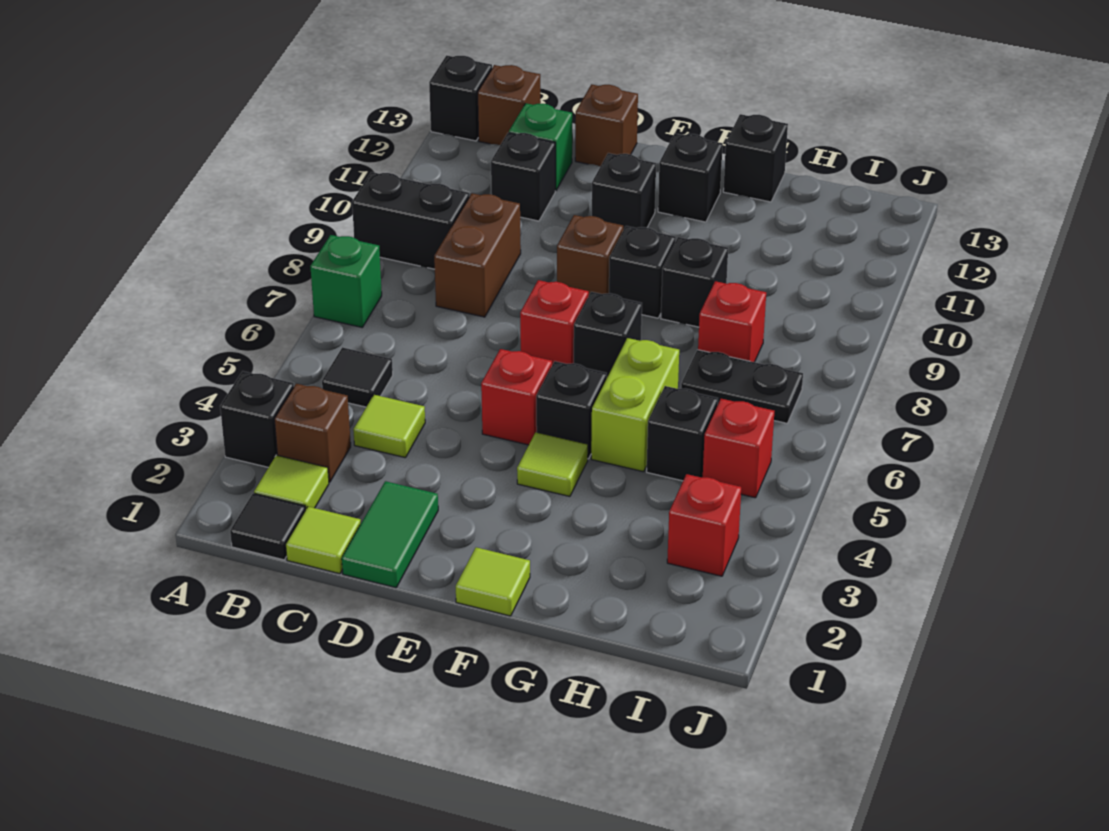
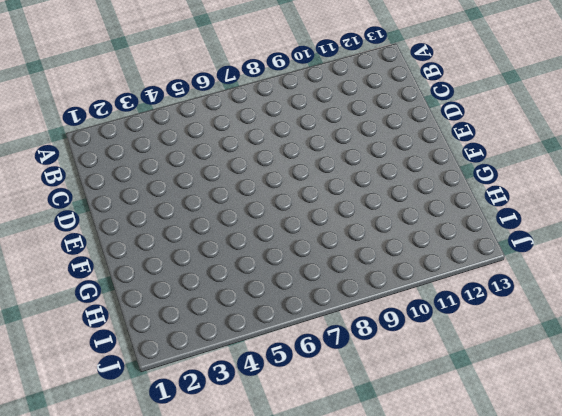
none -> black 1x1 brick [220,371,294,467]
none -> green 1x1 brick [310,235,382,327]
none -> black 1x2 brick [352,172,469,269]
none -> black 1x1 brick [429,55,492,141]

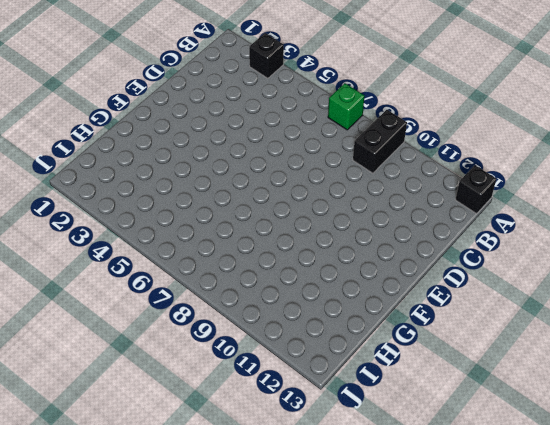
none -> black 1x1 tile [230,493,305,560]
none -> lime 1x1 tile [254,455,329,510]
none -> brown 1x1 brick [274,384,351,482]
none -> black 1x1 tile [322,347,393,407]

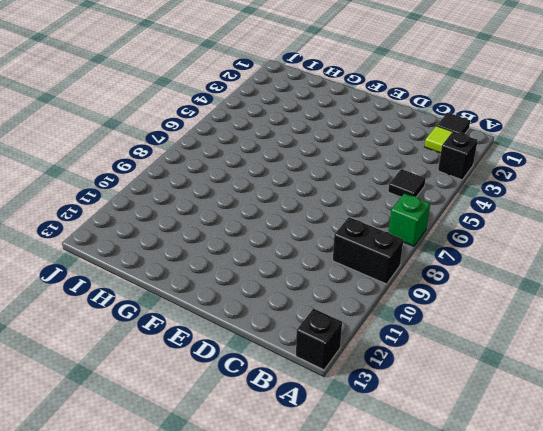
none -> brown 1x1 brick [274,384,351,482]
none -> brown 1x1 brick [478,65,540,145]
none -> lime 1x1 tile [286,507,361,574]
none -> lime 1x1 tile [353,395,425,458]

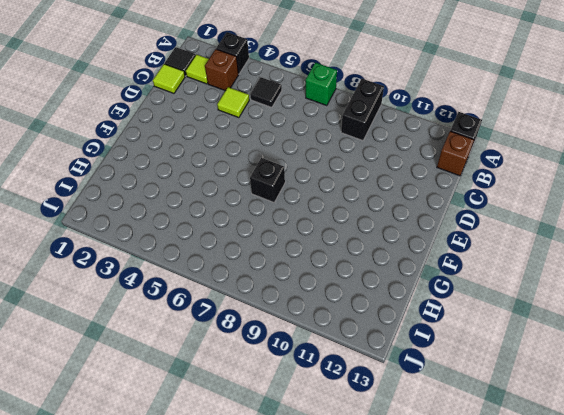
none -> brown 1x2 brick [434,193,521,317]
none -> black 1x1 brick [491,133,555,221]
none -> green 1x1 brick [509,103,572,191]
none -> green 1x2 tile [342,481,438,588]

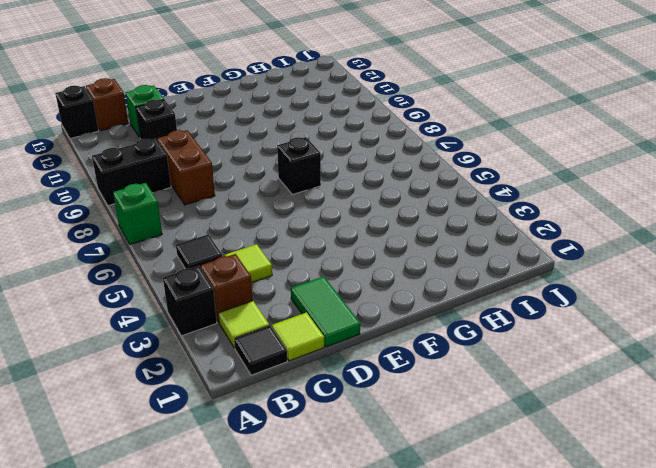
none -> brown 1x1 brick [575,84,638,167]
none -> red 1x1 brick [481,349,552,445]
none -> red 1x1 brick [520,280,589,365]
none -> brown 1x1 brick [557,215,623,296]

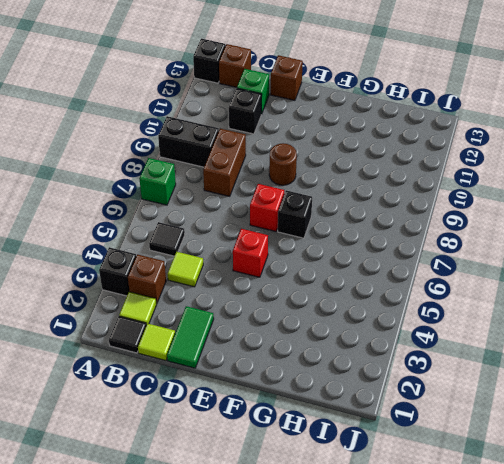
brown 1x1 round brick [269,143,297,185] -> brown 1x1 brick [557,215,623,296]
none -> black 1x1 brick [592,153,656,230]
none -> lime 1x1 tile [456,547,530,616]
none -> lime 1x1 tile [517,432,588,496]
none -> black 1x1 brick [536,361,607,459]

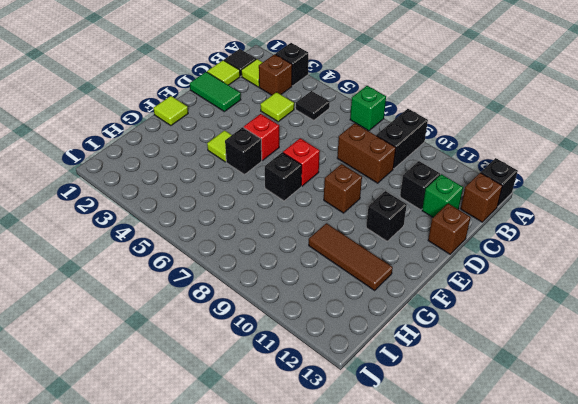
brown 1x3 tile [309,223,393,290] -> none
none -> black 1x1 brick [609,226,676,318]
none -> black 1x1 brick [658,134,723,222]
none -> lime 1x2 brick [591,338,679,472]
none -> black 1x1 brick [661,237,728,327]

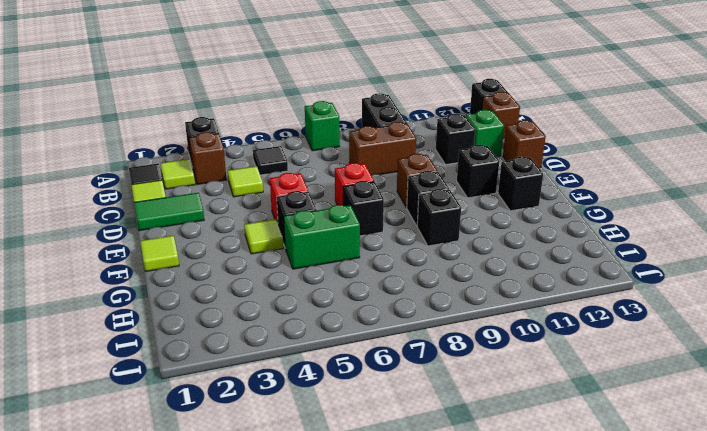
green 1x2 brick [284,205,360,269] -> lime 1x2 brick [591,338,679,472]
none -> black 1x1 brick [723,114,788,202]
none -> black 1x1 brick [647,386,718,481]
none -> black 1x2 plate [681,350,803,423]
none -> red 1x1 brick [698,281,766,362]

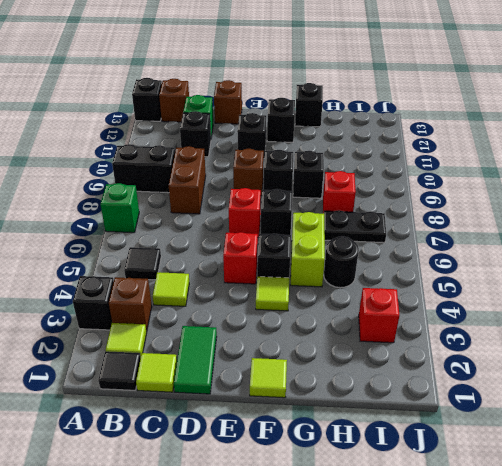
black 1x1 round brick [324,236,359,288] -> black 1x1 brick [647,386,718,481]
none -> red 1x1 brick [703,399,774,498]

